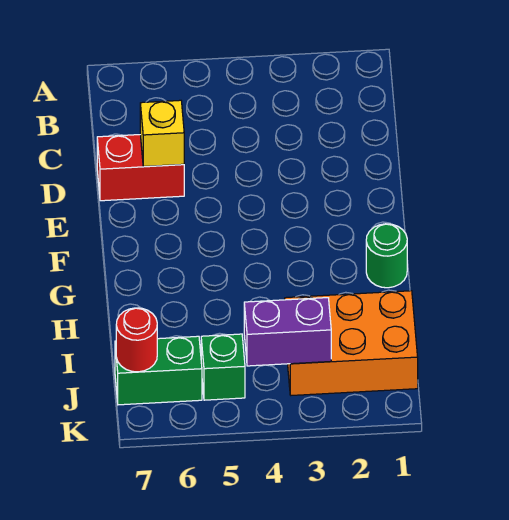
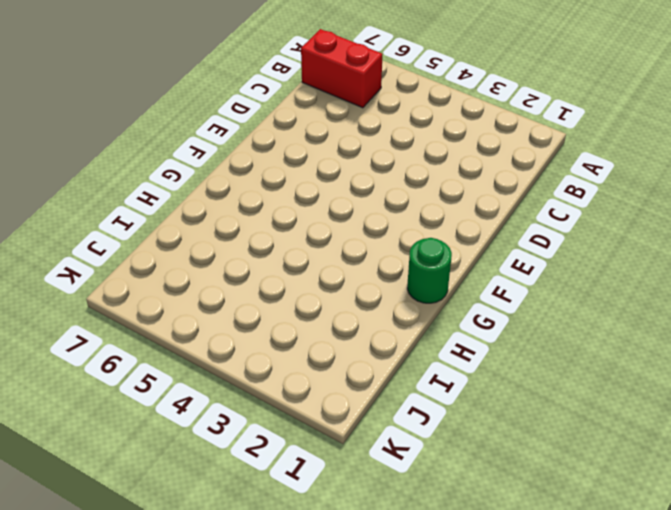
red 1x2 brick [301,29,382,108] -> red 1x2 brick moved to [97,135,184,201]
none -> orange 2x3 brick [285,291,418,395]
none -> green 1x1 brick [201,334,245,400]

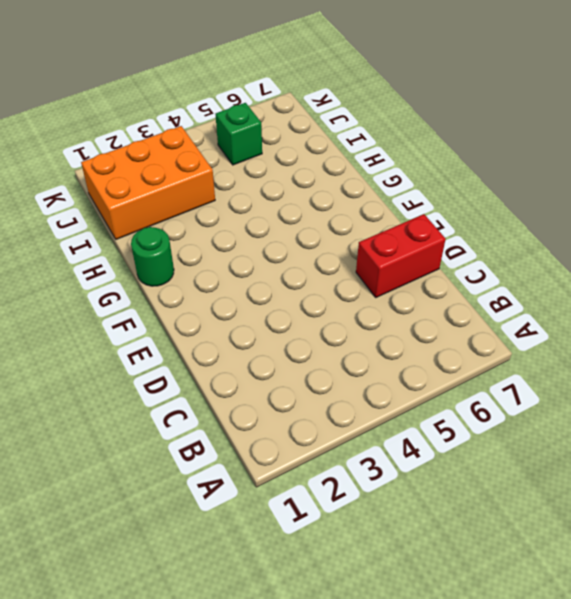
none -> green 1x2 brick [115,336,202,405]
none -> yellow 1x1 brick [140,100,184,167]

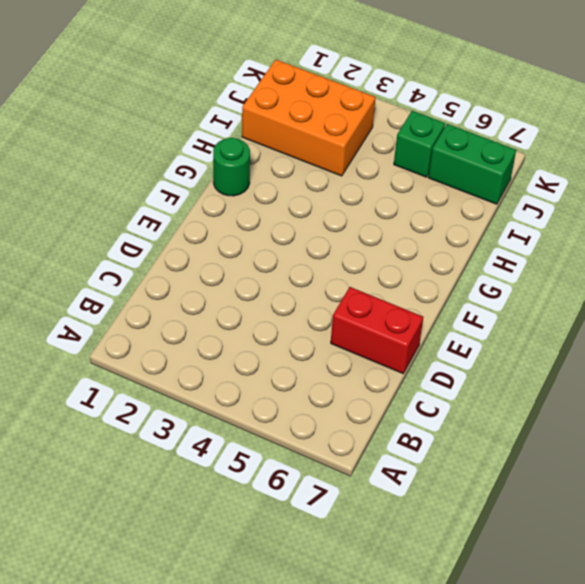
none -> yellow 1x1 brick [140,100,184,167]
none -> purple 1x2 brick [244,298,331,366]

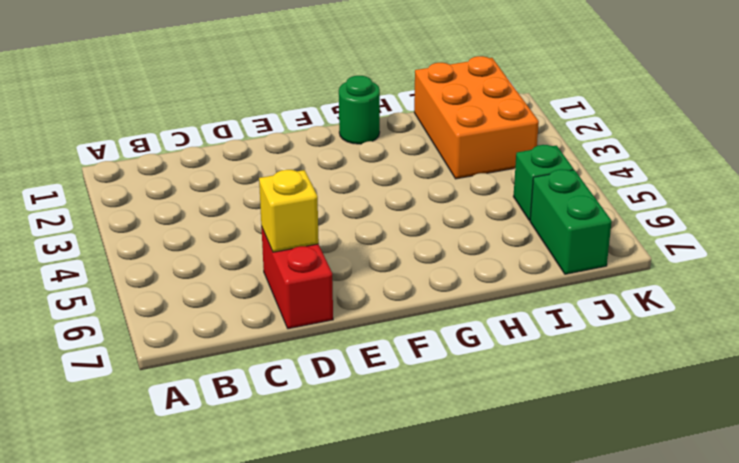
none -> purple 1x2 brick [244,298,331,366]
none -> red 1x1 round brick [116,308,157,372]

